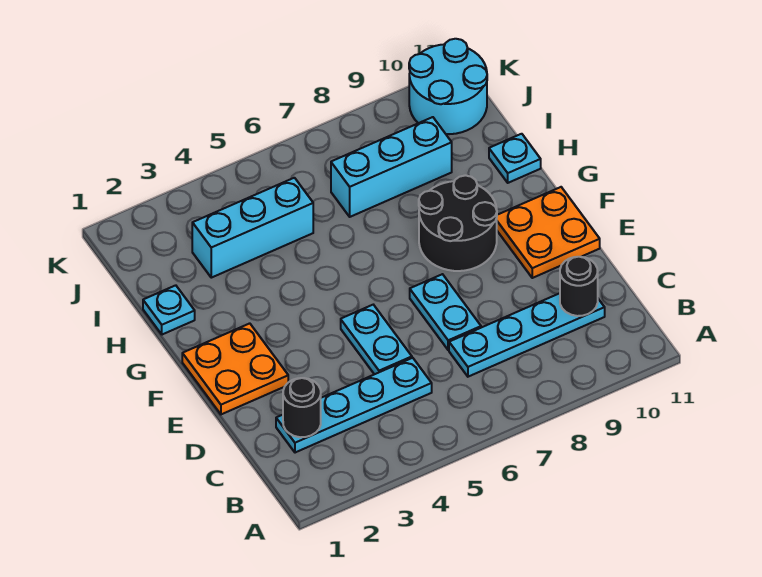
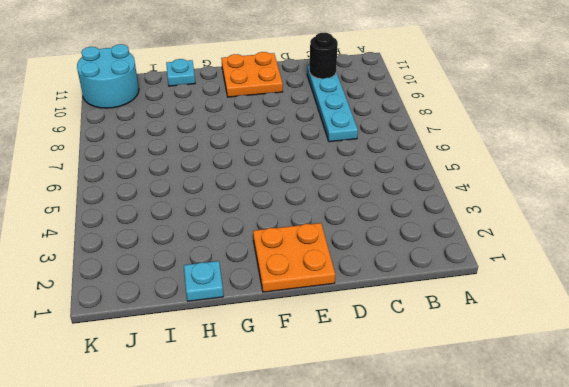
none -> cyan 1x4 plate [276,358,432,453]
none -> cyan 1x2 plate [341,305,412,374]
none -> cyan 1x2 plate [410,274,481,350]

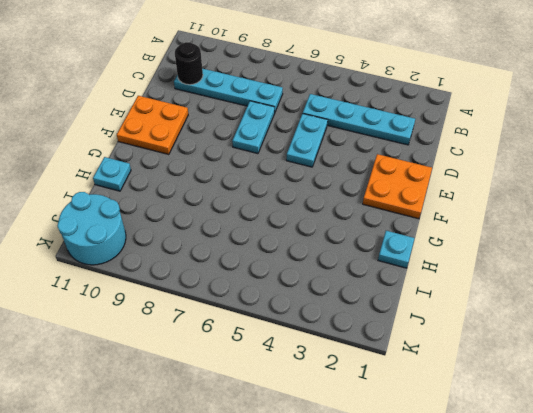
none -> black 2x2 round brick [419,175,497,271]
none -> cyan 1x3 brick [192,178,313,278]
none -> cyan 1x3 brick [331,117,452,217]

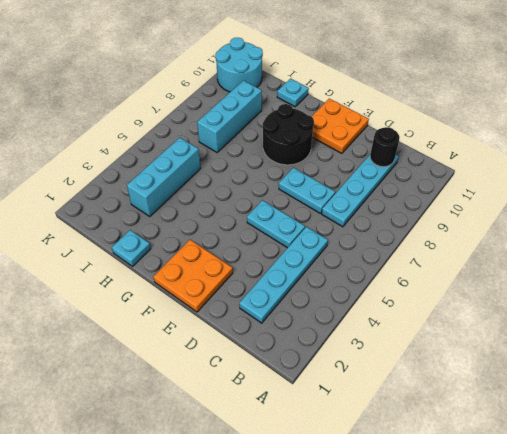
none -> black 1x1 round brick [283,378,321,437]

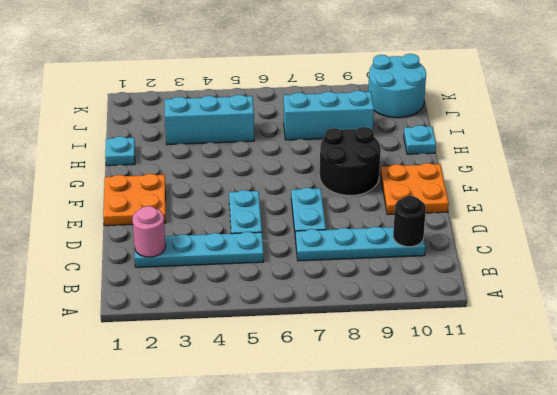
pink 1x1 round brick [132,206,166,257] -> black 1x1 round brick [283,378,321,437]

